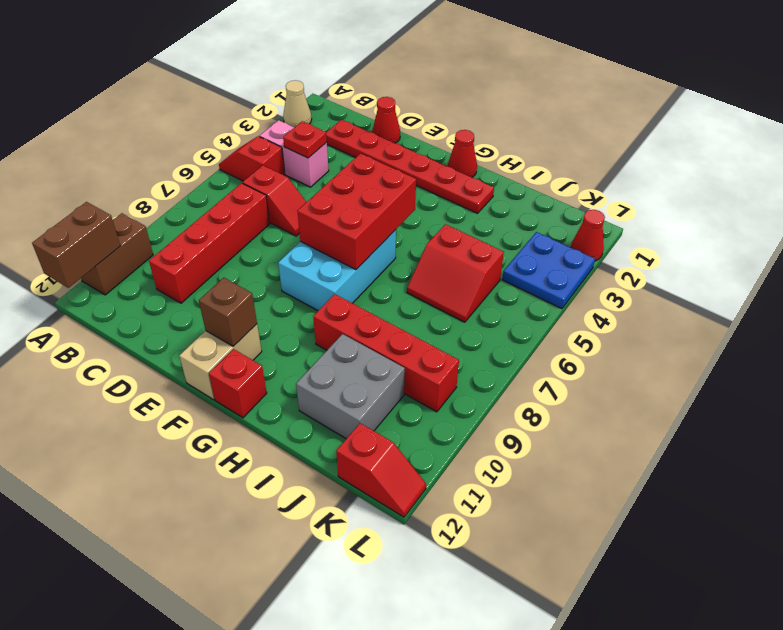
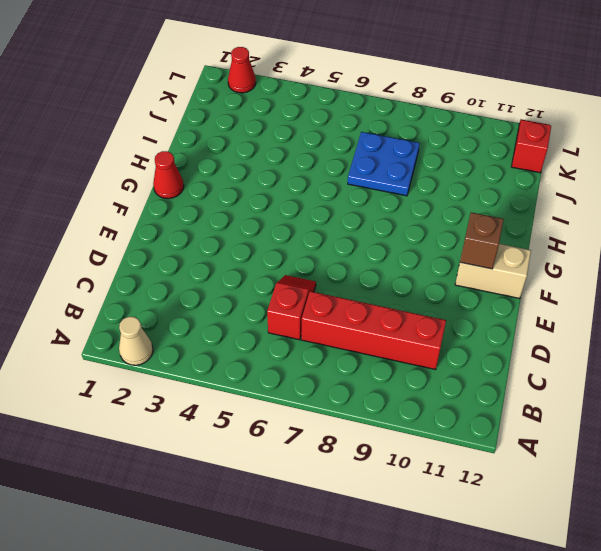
blue 2x2 plate [348,132,420,196] -> blue 2x2 plate moved to [502,232,595,309]
none -> red 1x2 slope [219,136,285,181]
none -> brown 1x2 brick [81,213,153,295]
none -> pink 1x2 brick [259,120,329,187]

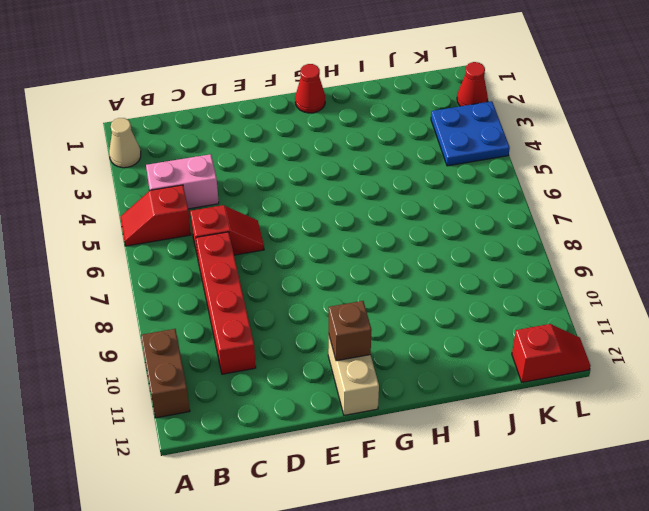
none -> red 1x6 plate [326,120,494,213]
none -> red 1x1 cone [372,97,400,143]
none -> cyan 2x3 brick [278,230,396,311]

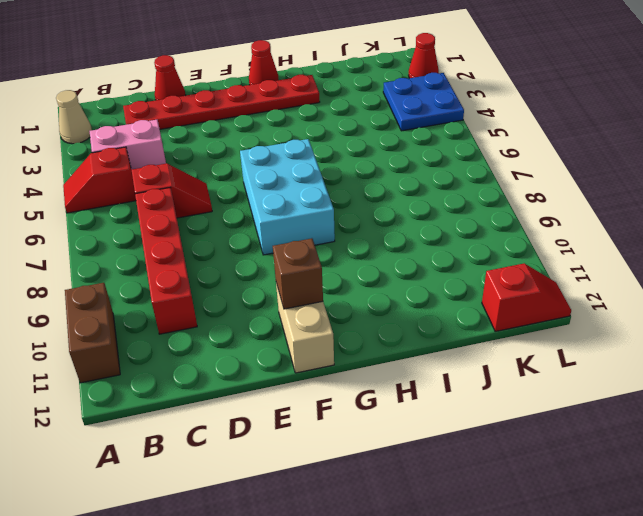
none -> red 1x1 brick [209,349,267,418]
none -> red 1x4 brick [313,294,459,412]
none -> red 2x2 slope [407,224,504,322]

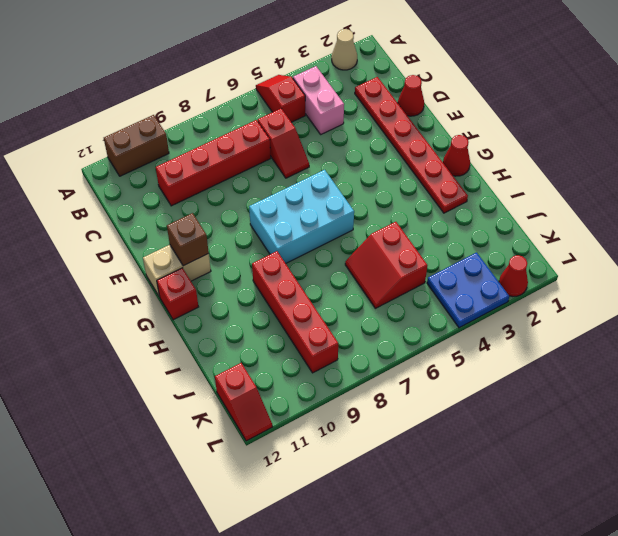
none -> grey 2x2 brick [296,334,405,439]
none -> brown 1x2 brick [32,202,120,288]
none -> red 1x1 plate [283,121,327,158]

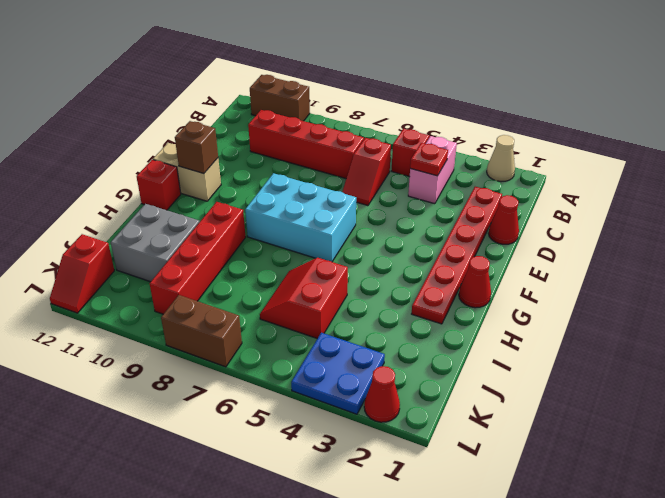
brown 1x2 brick [161,295,242,367] -> brown 1x2 brick moved to [32,202,120,288]
none -> red 2x3 brick [298,154,416,270]

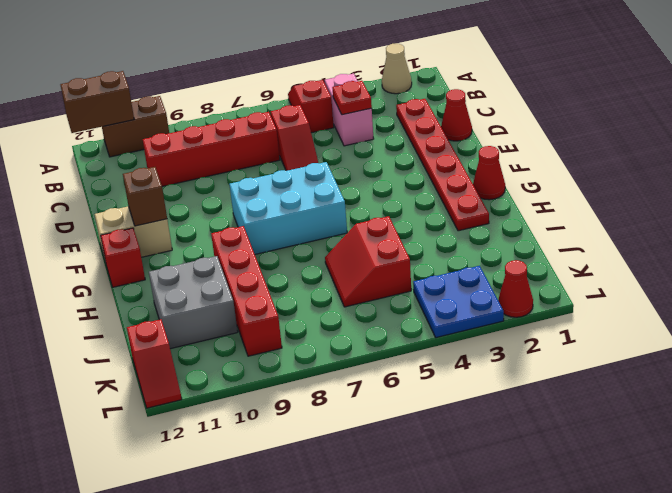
none -> red 2x3 brick [298,154,416,270]

